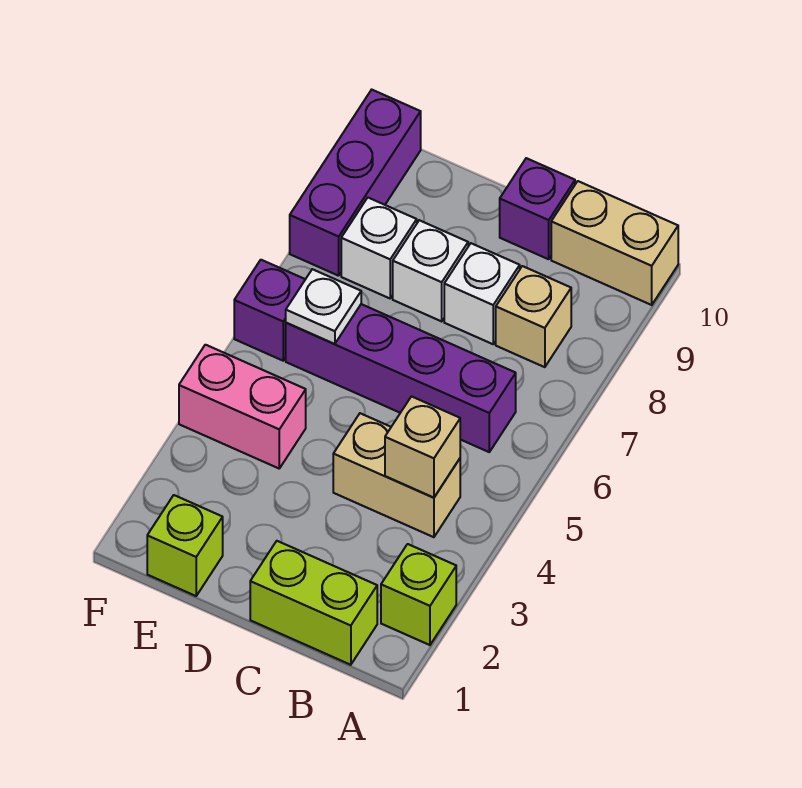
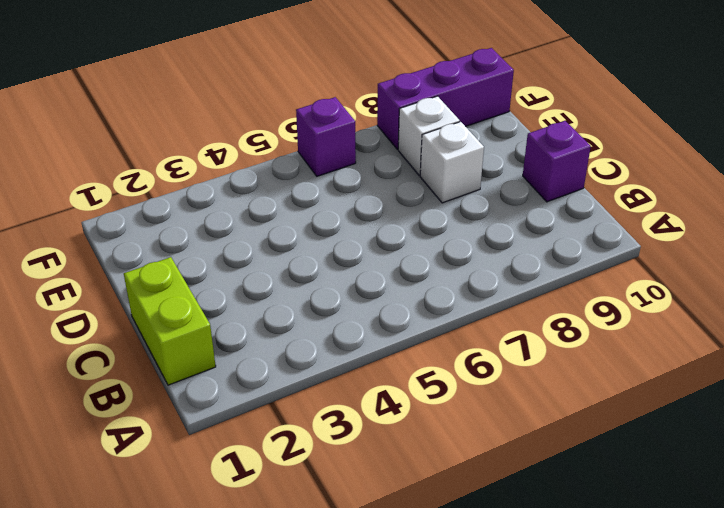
none -> lime 1x1 brick [381,544,456,645]
none -> tan 1x2 brick [551,181,678,305]
none -> tan 1x2 brick [333,413,460,537]

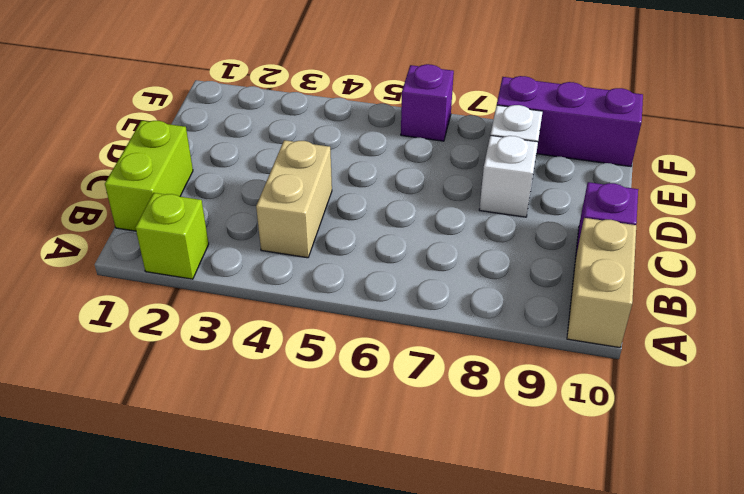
none -> purple 1x4 brick [286,304,516,452]
none -> tan 1x1 brick [496,266,571,367]
none -> white 1x1 brick [444,243,520,344]

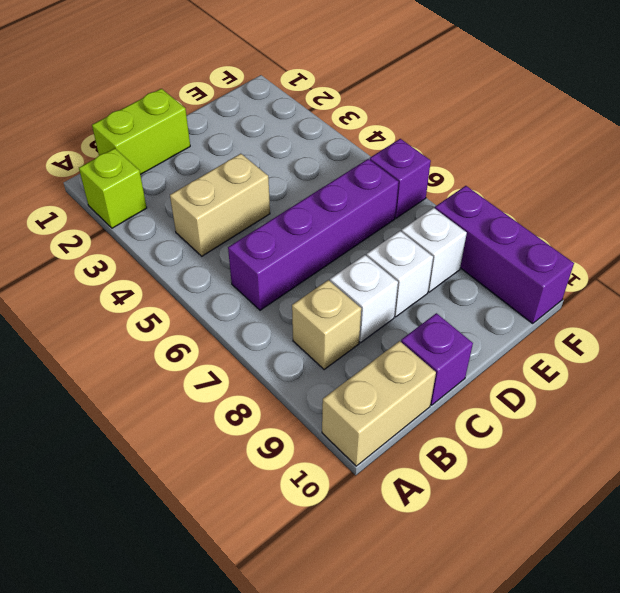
none -> lime 1x1 brick [147,495,223,596]
none -> pink 1x2 brick [179,345,306,468]
none -> tan 1x1 brick [385,396,460,498]

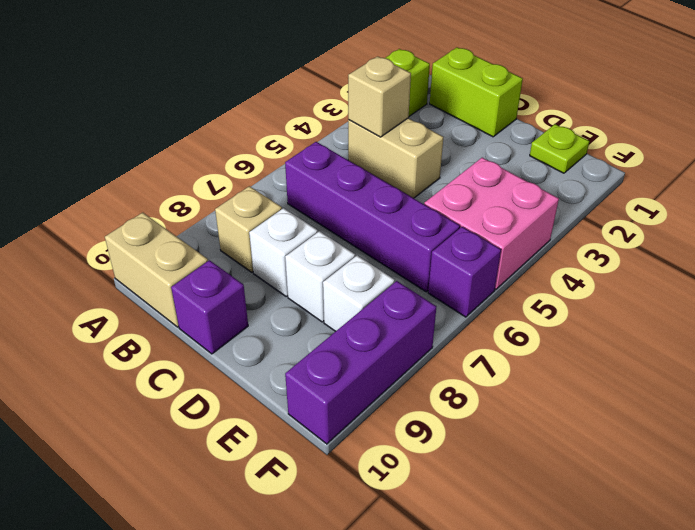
lime 1x1 plate [530,124,589,173] -> lime 1x1 brick [147,495,223,596]
pink 2x2 brick [424,158,559,290] -> pink 1x2 brick [179,345,306,468]
none -> white 1x1 plate [286,269,361,344]

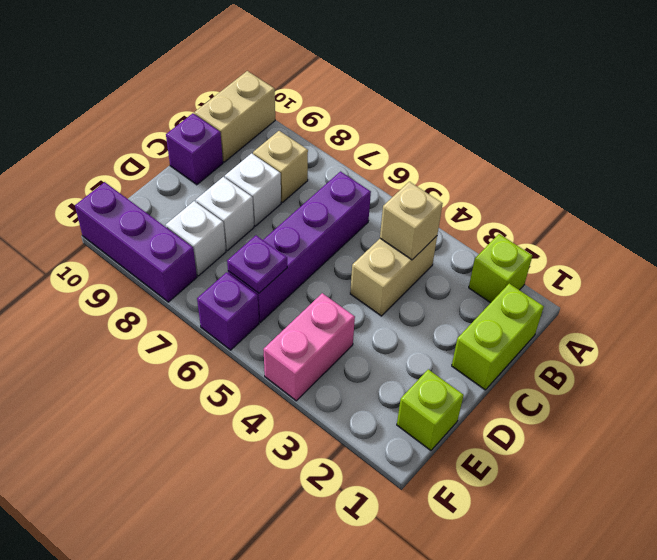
purple 1x1 plate [227,236,287,293] -> white 1x1 plate [286,269,361,344]

